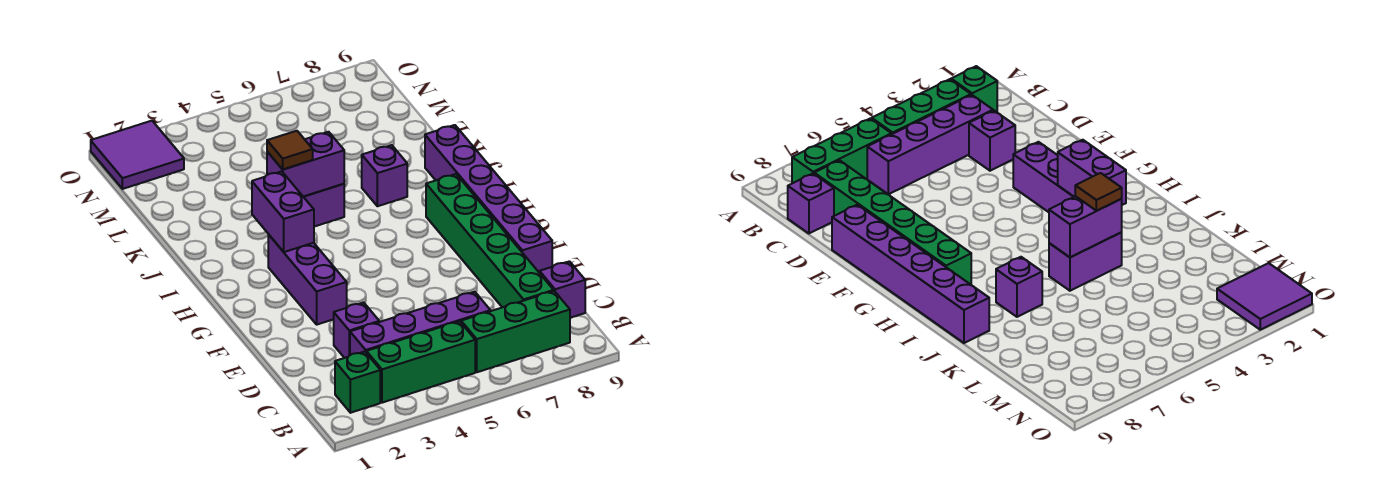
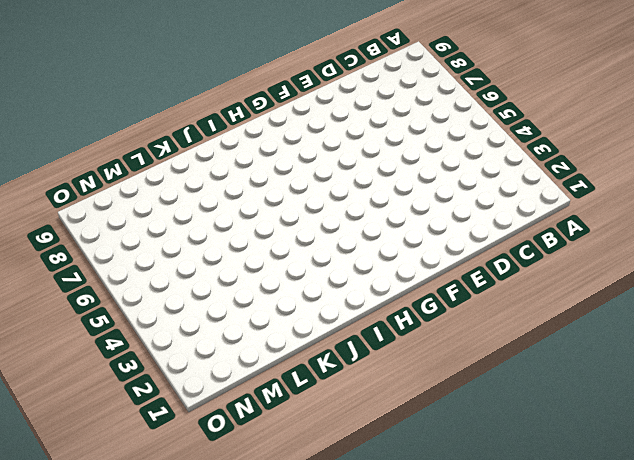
none -> green 1x1 brick [335,352,380,413]
none -> green 1x3 brick [366,321,475,403]
none -> green 1x3 brick [461,291,570,372]

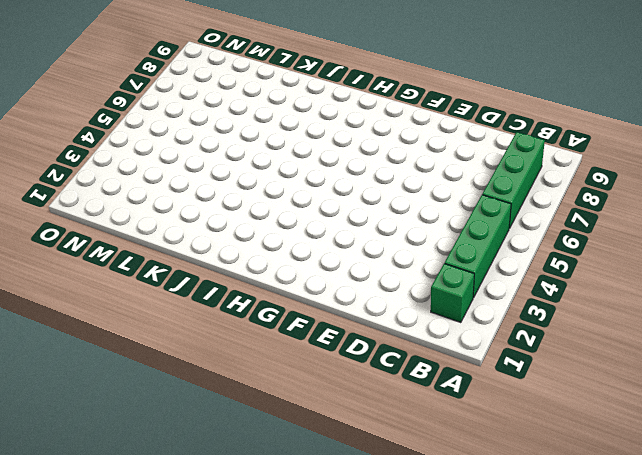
none -> purple 1x4 brick [350,292,490,355]
none -> green 1x6 brick [426,174,554,307]
none -> purple 1x1 brick [540,261,585,318]

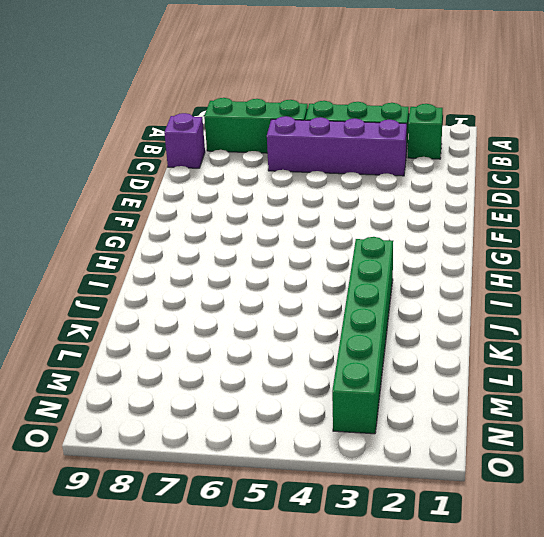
green 1x6 brick [332,237,393,434] -> green 1x6 brick moved to [426,174,554,307]
none -> purple 1x1 brick [333,302,379,358]
none -> purple 1x6 brick [425,125,552,273]
none -> purple 1x3 brick [268,234,347,325]

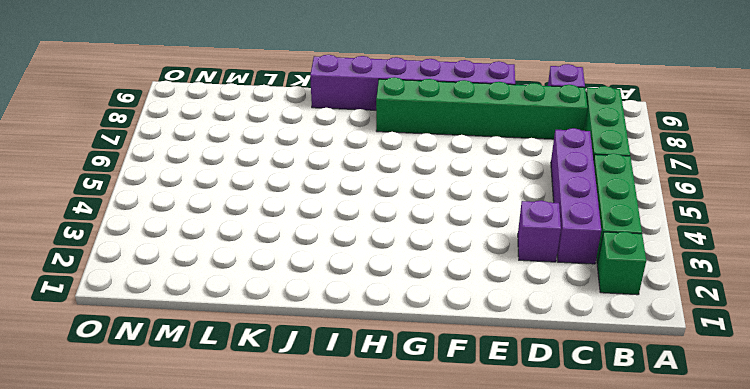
none -> purple 1x3 brick [268,234,347,325]
none -> purple 1x2 brick [304,184,344,227]
none -> purple 1x1 brick [362,145,407,206]

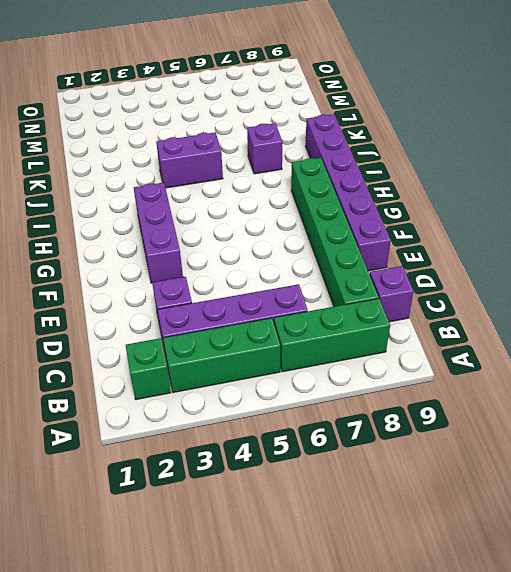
none -> purple 2x2 tile [91,121,184,189]
none -> purple 1x2 brick [252,171,314,252]
none -> purple 1x2 brick [267,132,344,197]

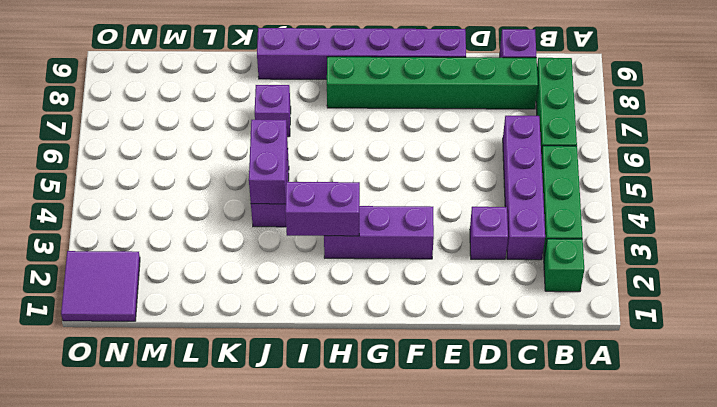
none -> brown 1x1 tile [267,131,313,169]

